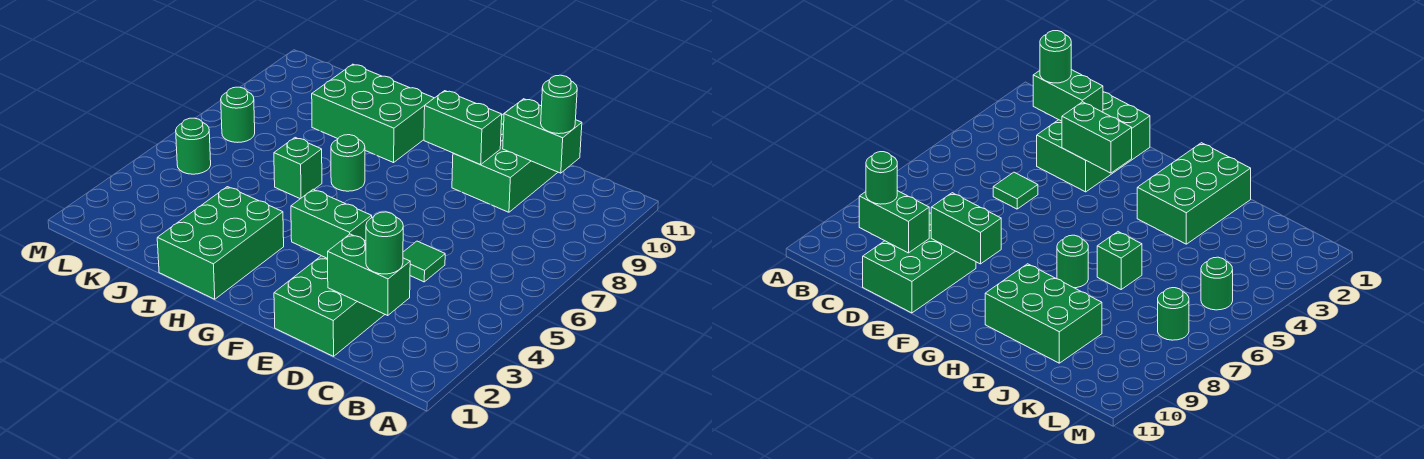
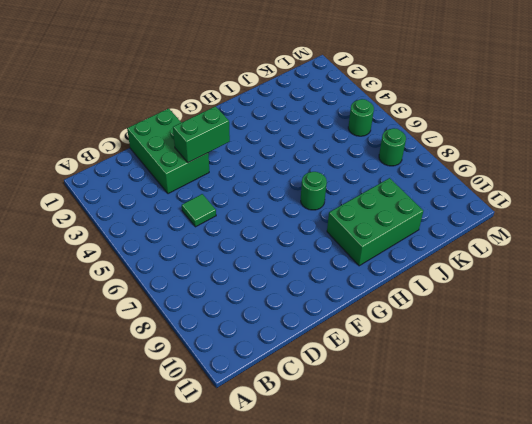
none -> green 2x3 brick [452,108,558,212]
none -> green 2x3 brick [157,187,284,299]
none -> green 1x1 brick [274,138,322,199]

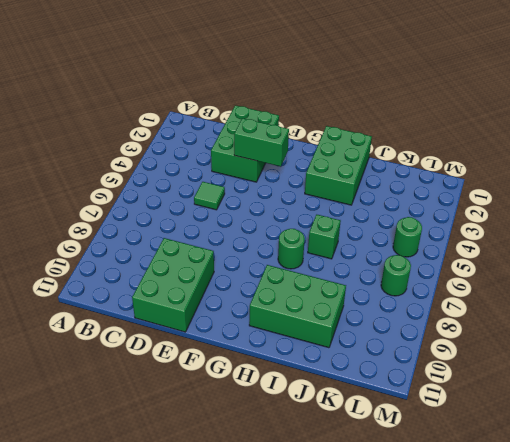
none -> green 1x2 brick [328,234,410,315]
none -> green 1x2 brick [503,99,582,173]
none -> green 1x2 brick [424,91,502,165]

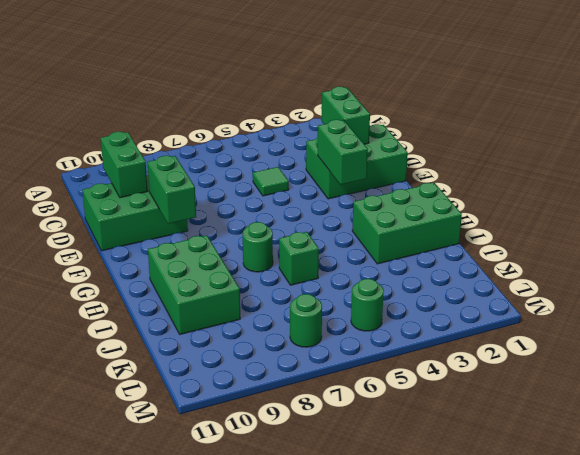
none -> green 1x1 round brick [366,212,403,274]
none -> green 1x1 round brick [541,75,577,134]

